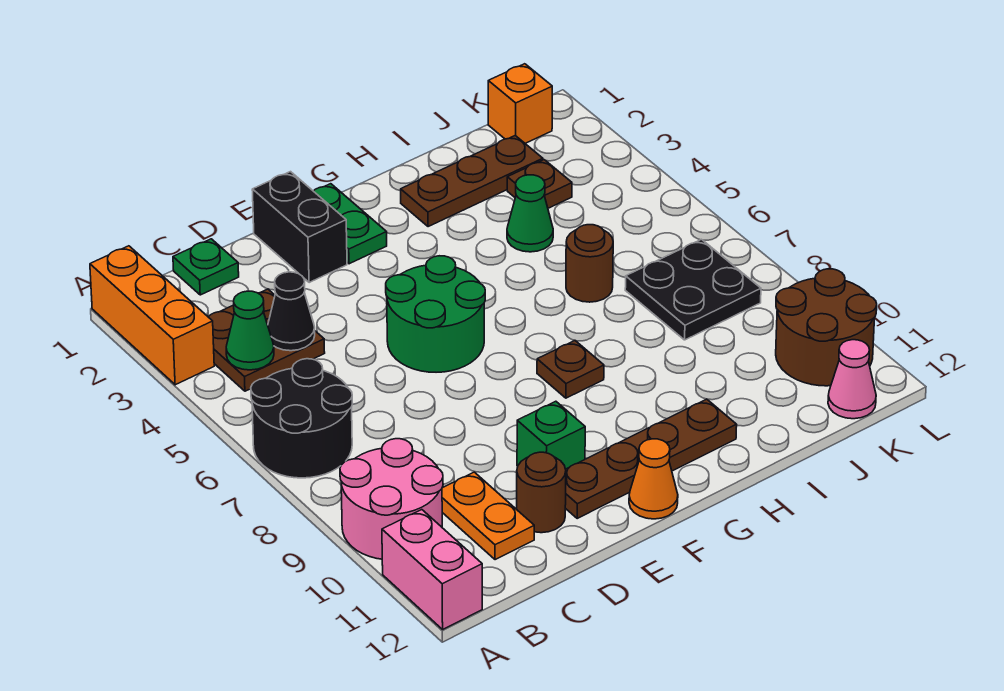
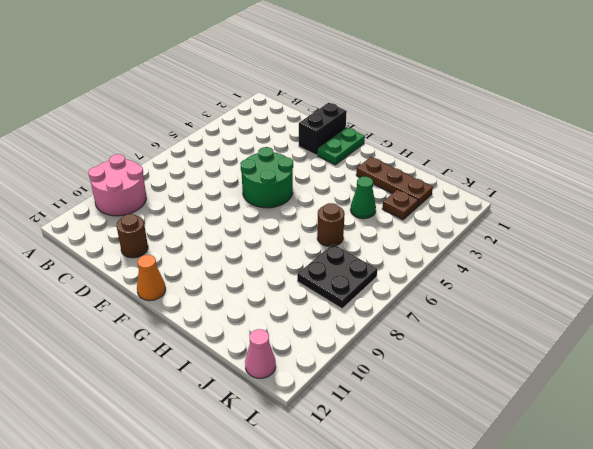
none -> orange 1x3 brick [90,246,214,385]
none -> black 2x2 round brick [251,359,353,478]
none -> pink 1x2 brick [382,510,482,629]

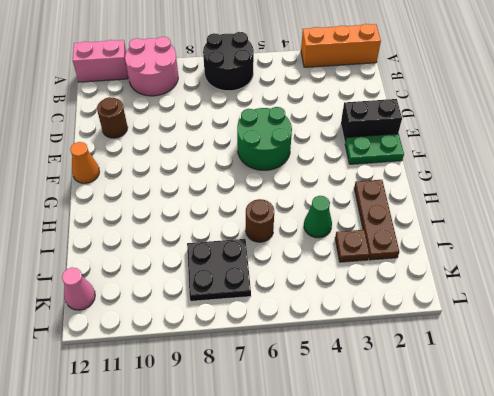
none -> brown 2x2 plate [209,289,325,391]
none -> green 1x1 plate [173,239,239,295]
none -> orange 1x2 plate [442,472,534,560]

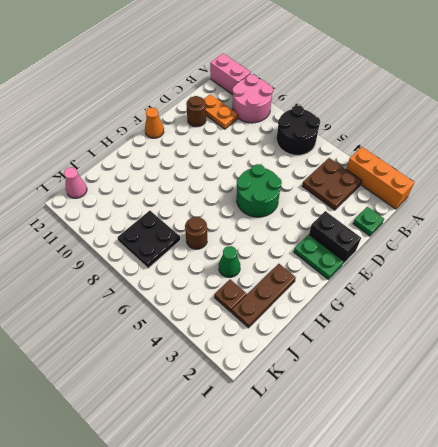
none -> green 1x1 brick [517,401,585,469]
none -> brown 1x4 plate [565,399,737,519]
none -> brown 1x1 plate [537,340,604,398]

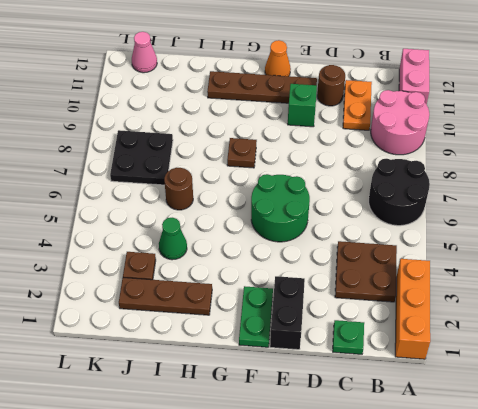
none -> orange 1x1 brick [488,64,552,143]
none -> brown 2x2 round brick [776,269,877,386]
none -> green 1x1 cone [226,291,274,370]

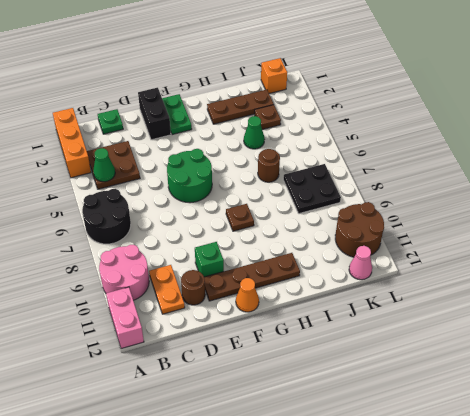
none -> black 1x1 cone [268,272,315,351]

